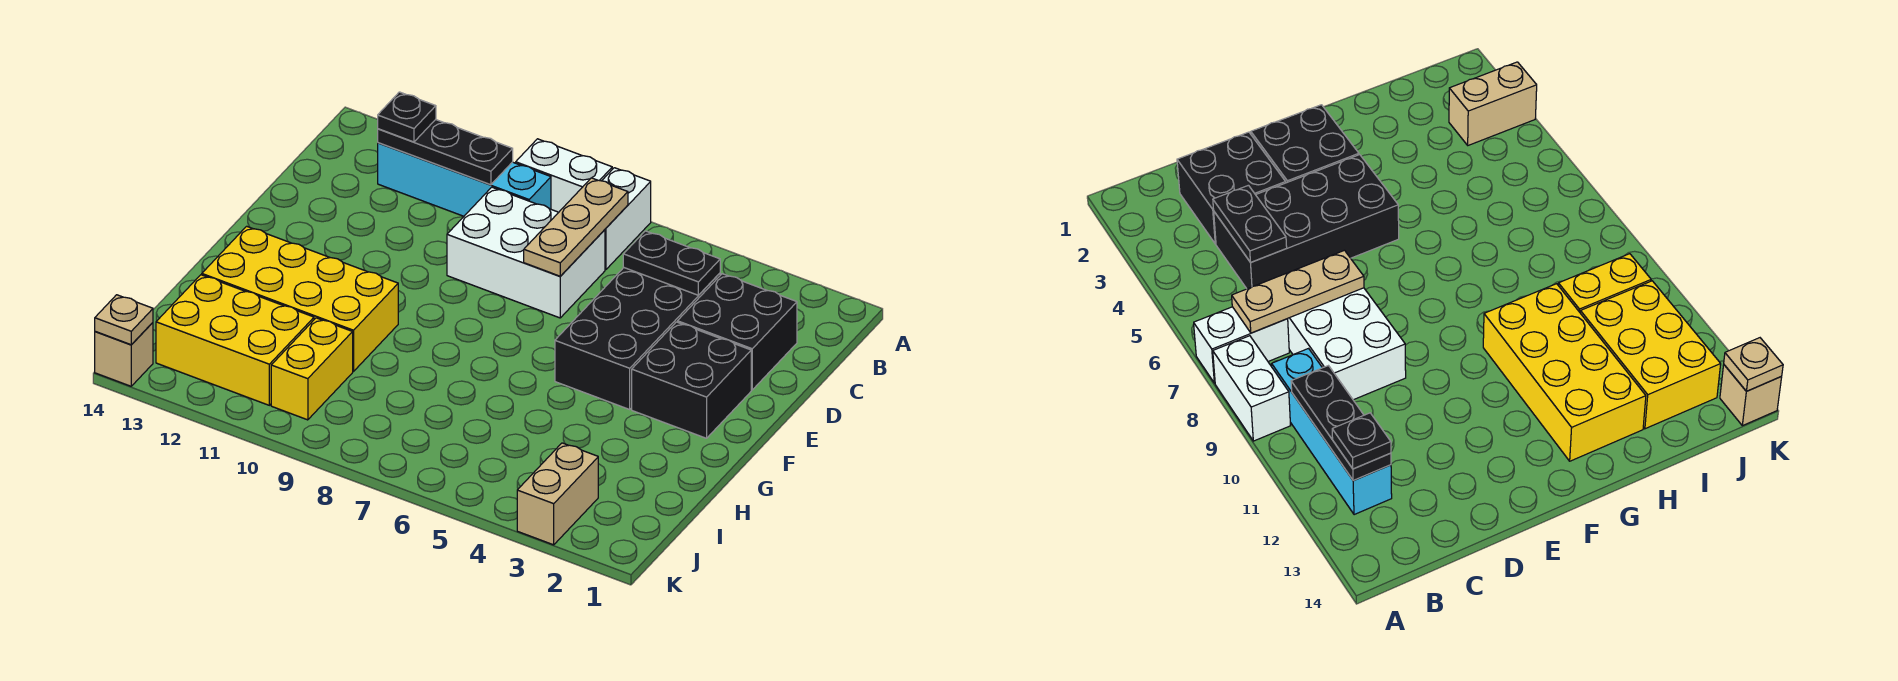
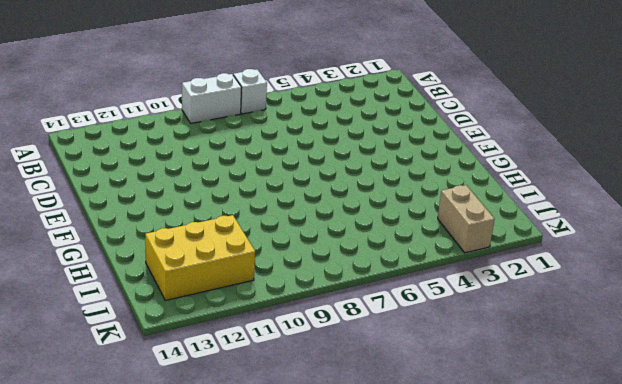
white 1x1 brick [233,69,267,114] -> white 1x2 brick [602,168,651,270]
none -> cyan 1x4 brick [378,143,551,216]
none -> black 2x2 brick [677,274,797,390]
none -> black 2x4 brick [555,268,720,409]

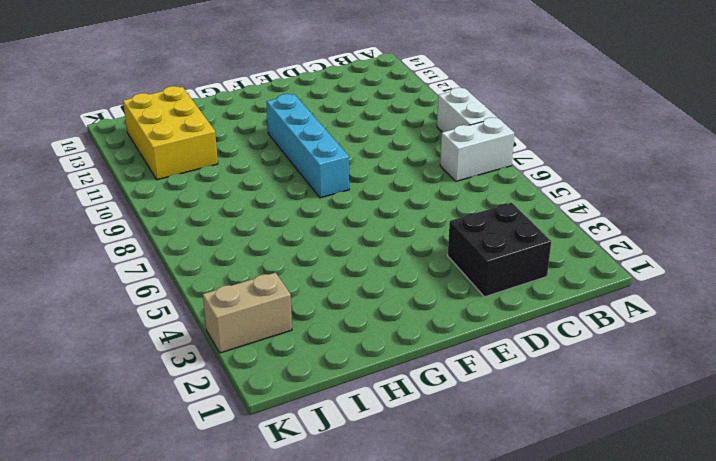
cyan 1x4 brick [267,94,349,198] -> cyan 1x4 brick moved to [378,143,551,216]
none -> black 2x4 brick [555,268,720,409]
none -> white 2x3 brick [447,187,605,318]
none -> black 2x2 brick [632,322,751,438]

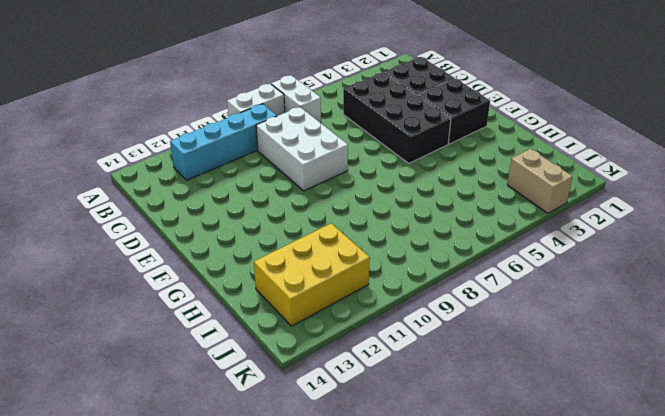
white 2x3 brick [256,107,348,191] -> white 2x3 brick turned to [447,187,605,318]
none -> yellow 2x4 brick [202,226,398,371]
none -> yellow 1x2 brick [271,318,353,420]
none -> tan 1x1 brick [95,323,153,386]

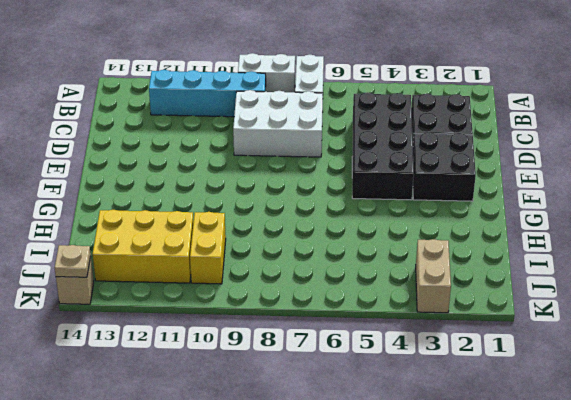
none -> yellow 2x4 brick [202,226,398,371]
none -> tan 1x3 plate [524,178,628,276]
none -> black 1x3 plate [378,120,513,185]

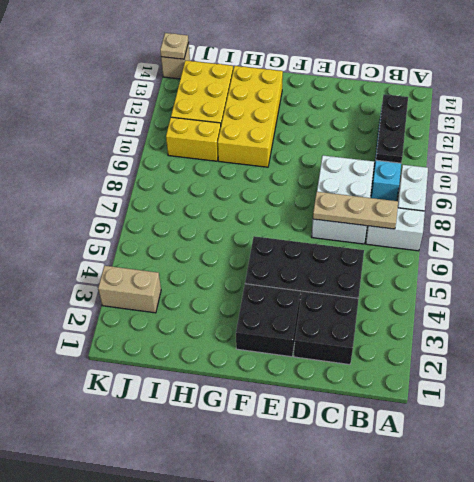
none -> black 1x2 plate [623,231,720,295]
none -> black 1x1 plate [378,92,436,142]

